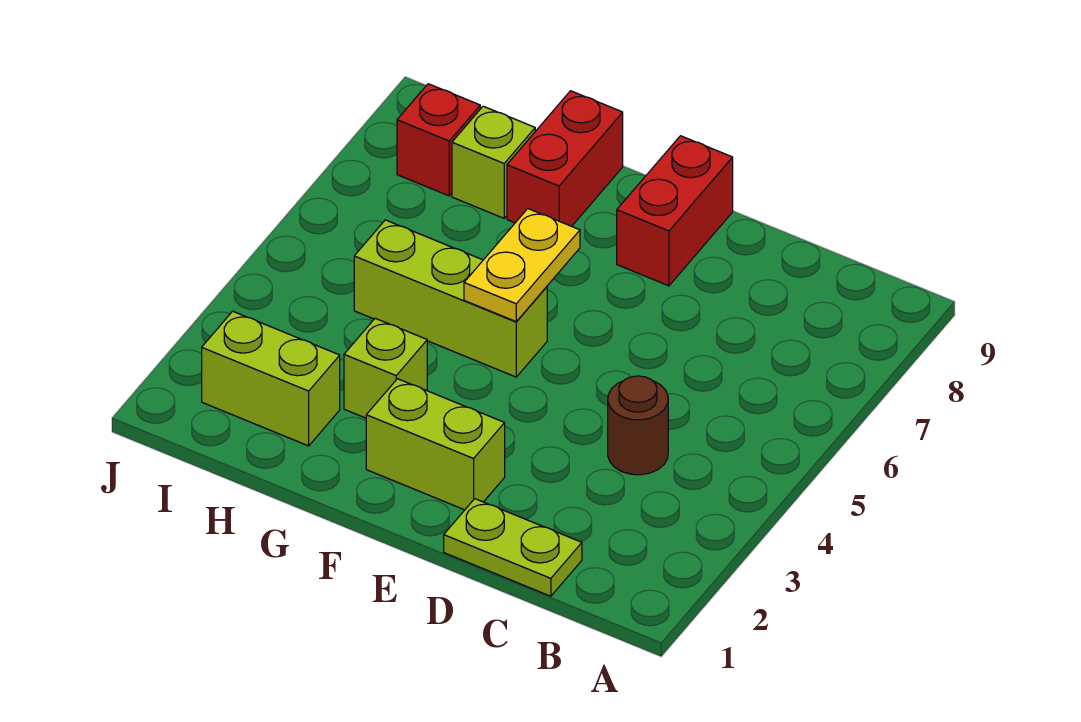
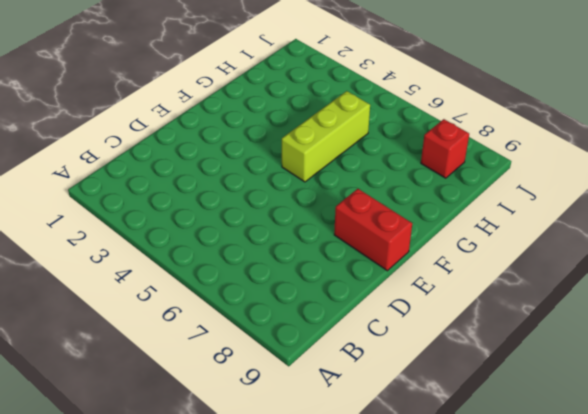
none -> lime 1x2 plate [444,499,582,596]
none -> brown 1x1 round brick [608,376,668,475]

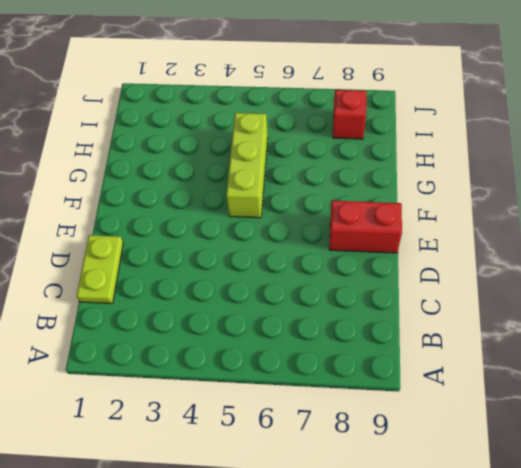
none -> brown 1x1 round brick [608,376,668,475]
none -> lime 1x2 brick [366,379,505,510]

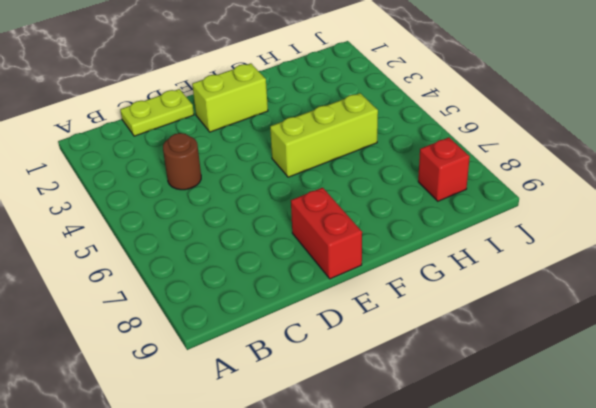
none -> lime 1x1 brick [344,318,427,418]
none -> red 1x2 brick [507,91,623,226]

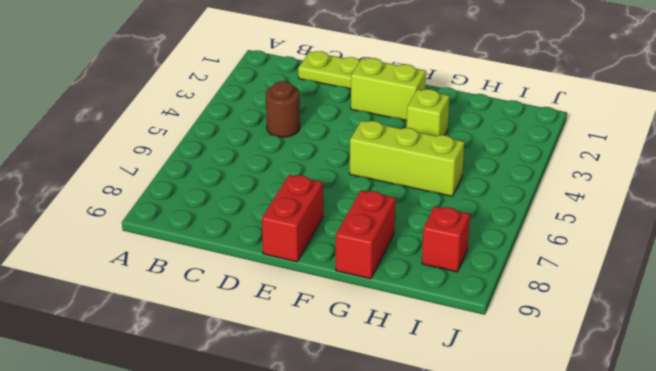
none -> lime 1x2 brick [202,311,340,446]
none -> lime 1x1 brick [452,106,535,218]

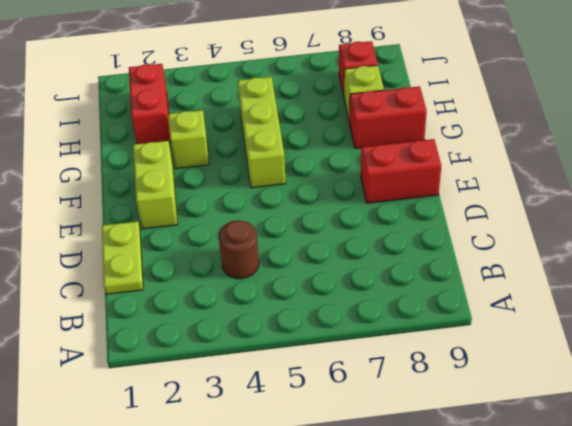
red 1x2 brick [129,64,171,144] -> lime 1x2 brick [202,311,340,446]
none -> yellow 1x2 plate [464,209,580,321]

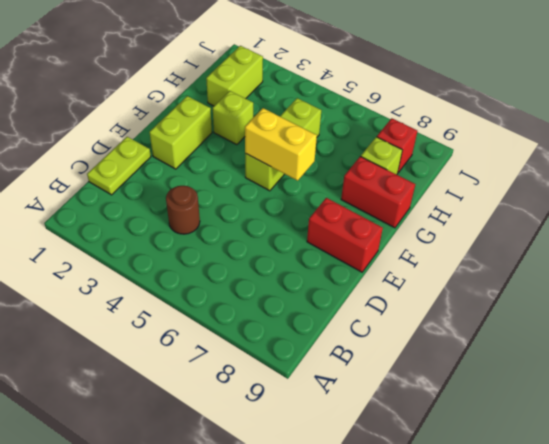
yellow 1x2 brick [245,108,317,181] -> yellow 1x2 plate [464,209,580,321]

